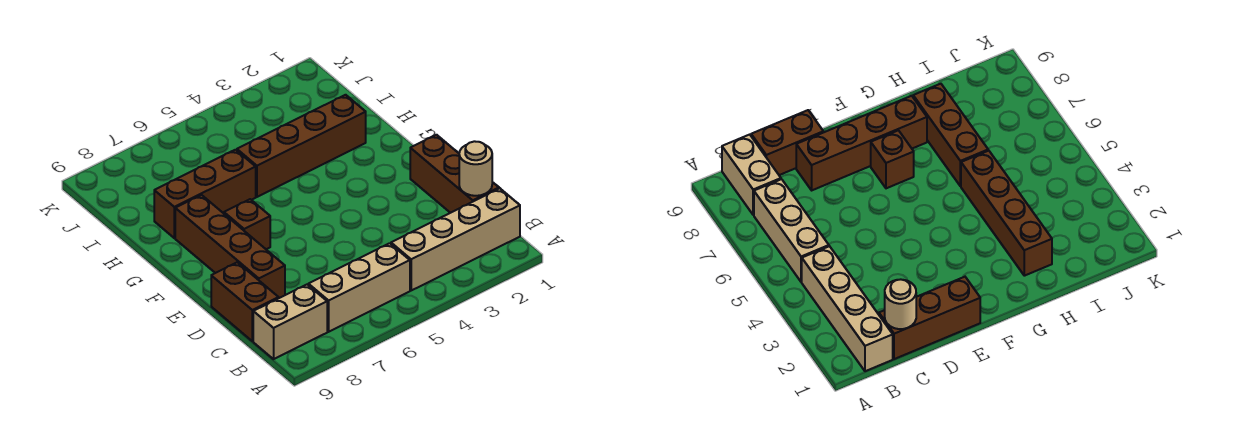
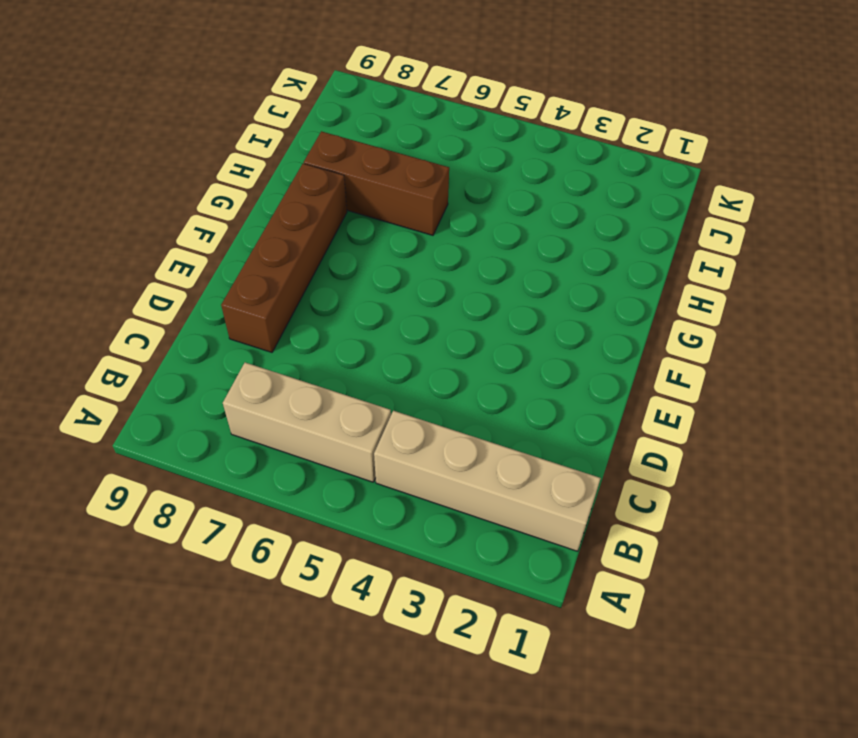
none -> tan 1x2 brick [253,285,327,359]
none -> brown 1x3 brick [410,135,499,213]

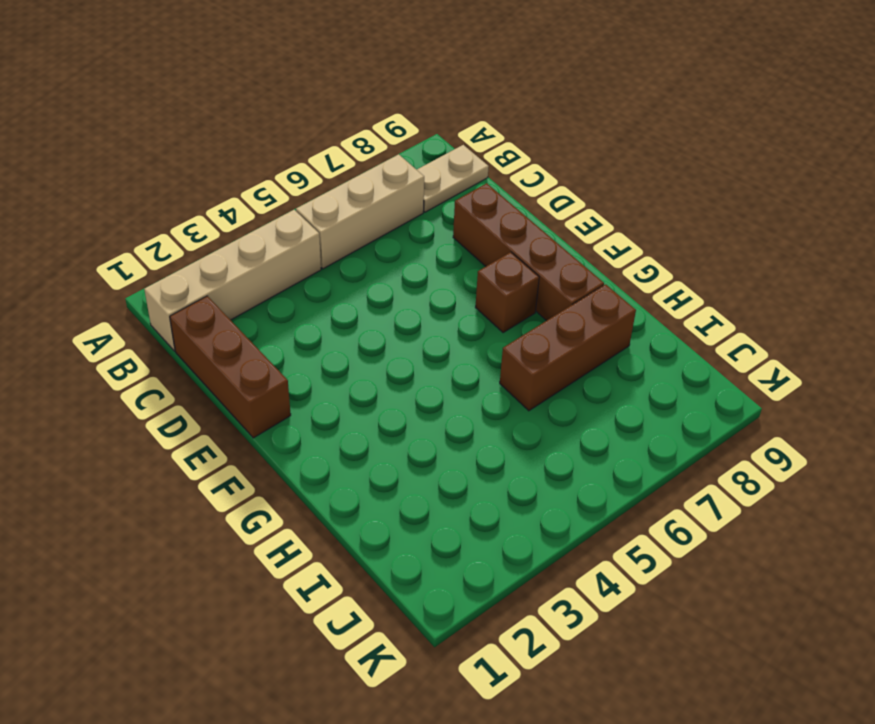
tan 1x2 plate [417,145,489,212] -> tan 1x2 brick [253,285,327,359]
none -> brown 1x2 brick [211,262,279,341]
none -> brown 1x4 brick [237,95,366,197]

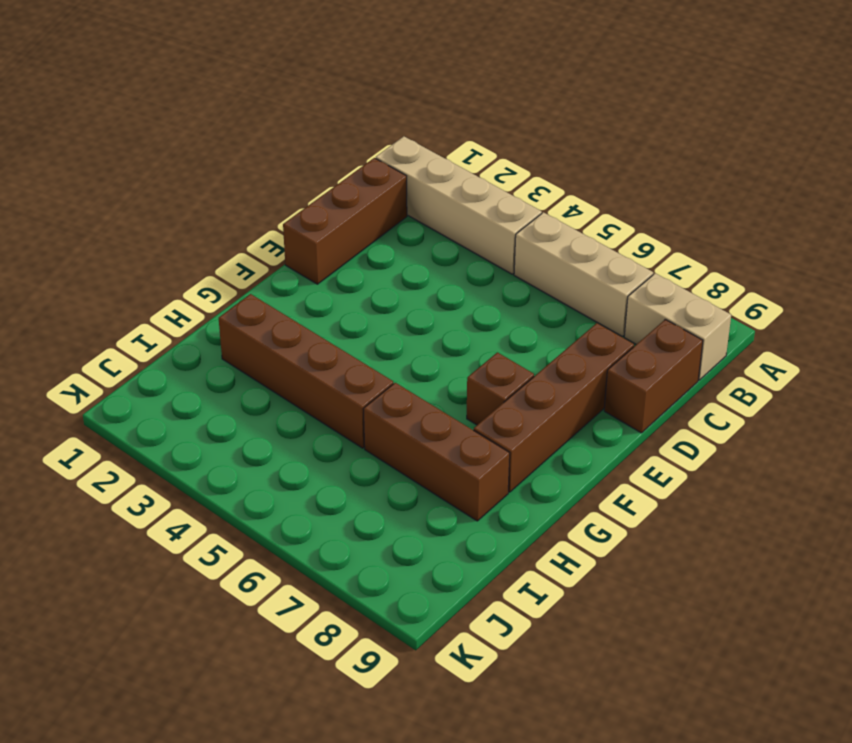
none -> tan 1x1 round brick [459,141,492,196]

